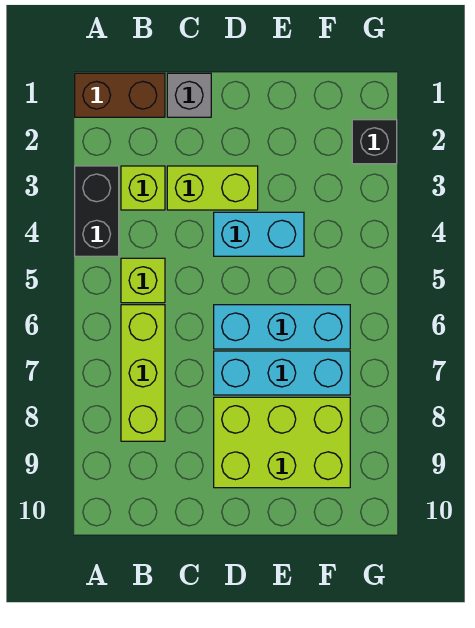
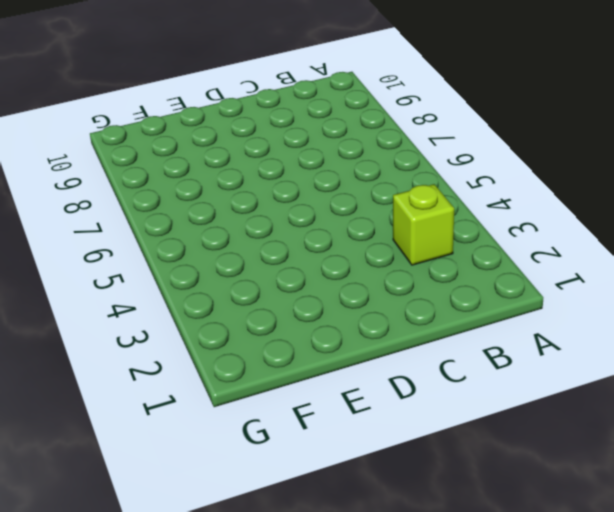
none -> brown 1x2 brick [75,73,165,117]
none -> black 1x2 brick [75,166,119,256]
none -> lime 1x1 brick [121,258,165,303]

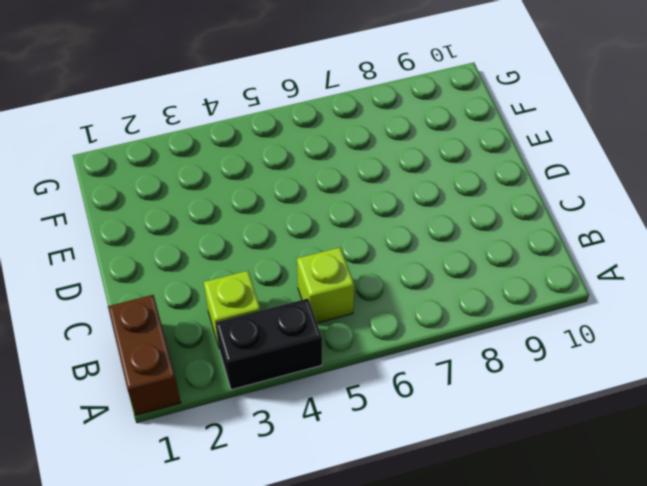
none -> lime 1x3 brick [121,305,165,441]
none -> grey 1x1 brick [167,73,211,117]
none -> lime 1x2 brick [167,166,258,210]

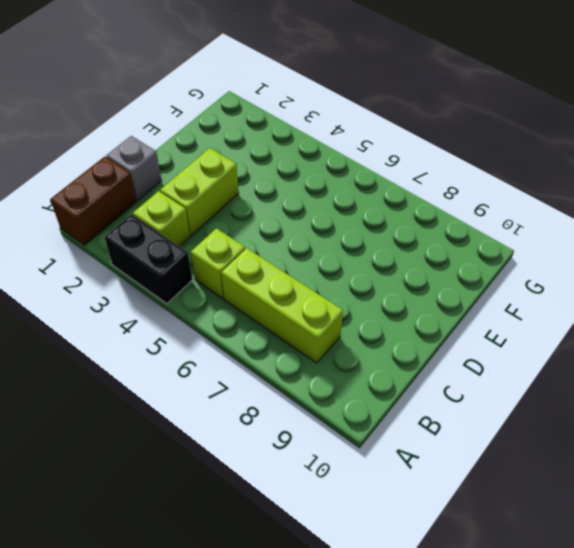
none -> cyan 1x2 brick [214,212,304,256]
none -> cyan 1x3 brick [214,305,350,349]
none -> cyan 1x3 brick [214,351,350,395]

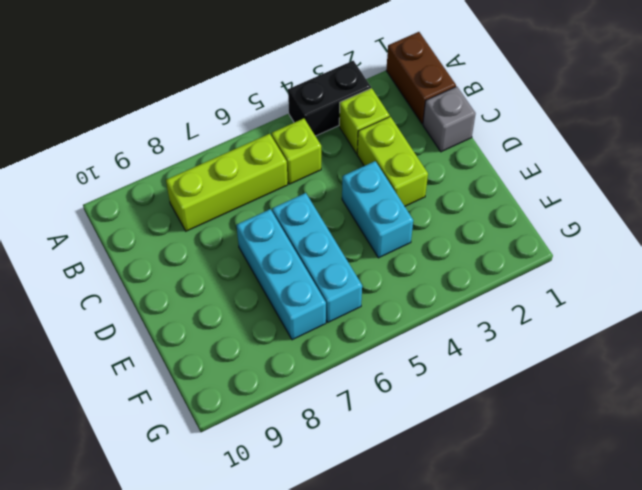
none -> lime 2x3 brick [214,397,350,488]
none -> black 1x1 brick [352,120,397,164]

